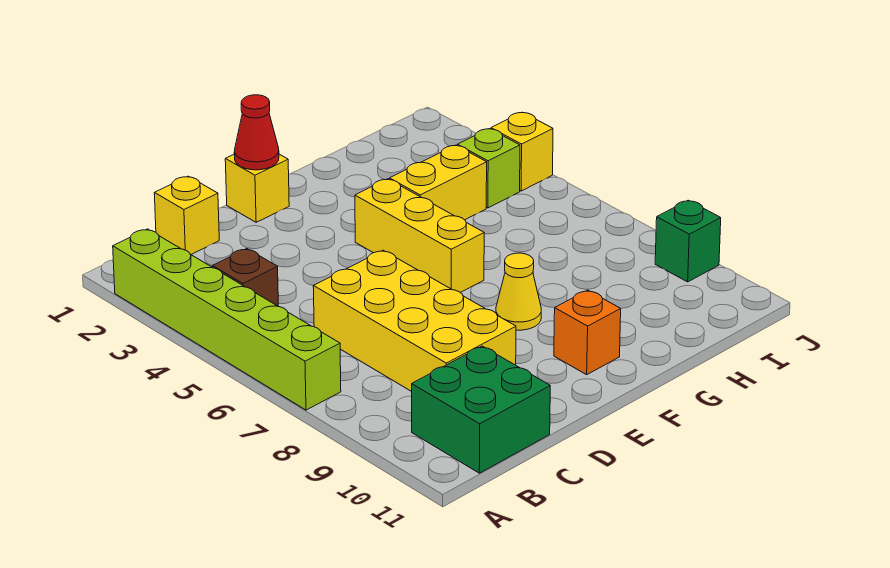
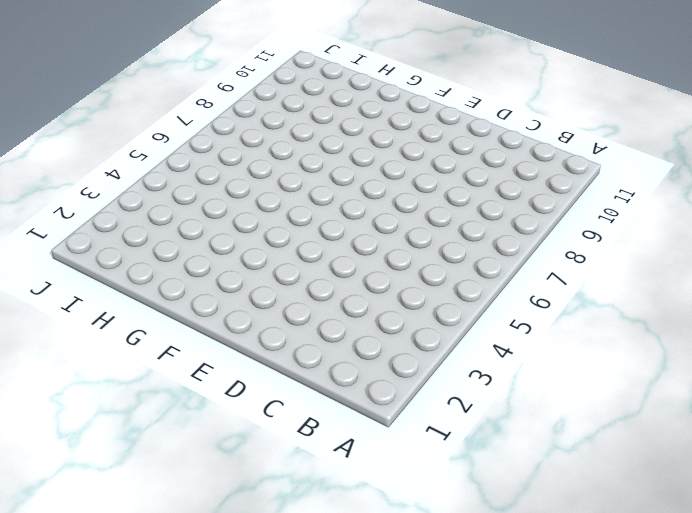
none -> lime 1x6 brick [113,229,341,410]
none -> brown 1x1 brick [212,249,278,306]
none -> green 2x2 brick [412,346,550,473]

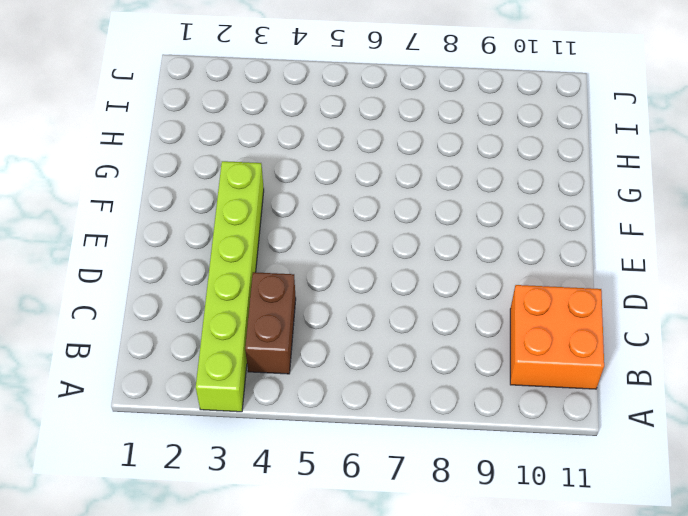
lime 1x6 brick [196,161,264,412] -> lime 1x6 brick turned to [113,229,341,410]
brown 1x2 brick [245,272,296,374] -> brown 1x1 brick [212,249,278,306]
orange 2x2 brick [510,285,604,389] -> green 2x2 brick [412,346,550,473]
none -> yellow 1x1 brick [154,176,219,254]
none -> yellow 2x4 brick [313,250,516,392]
none -> yellow 1x1 brick [225,154,289,222]

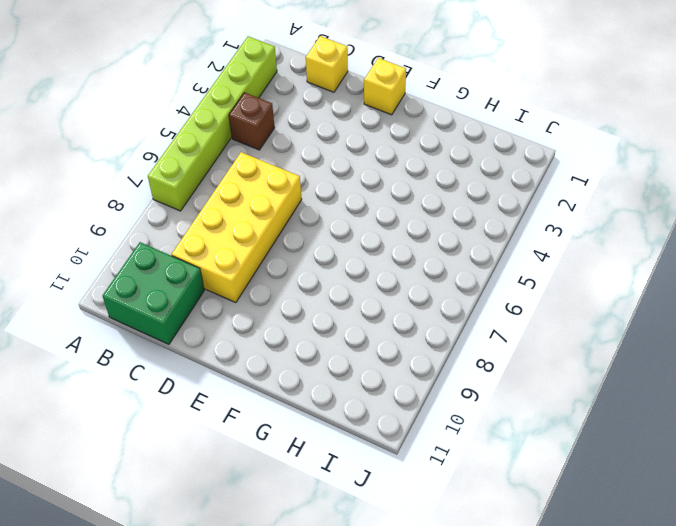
none -> yellow 1x3 brick [355,179,484,293]
none -> yellow 1x1 cone [496,253,541,330]
none -> orange 1x1 brick [554,290,621,375]

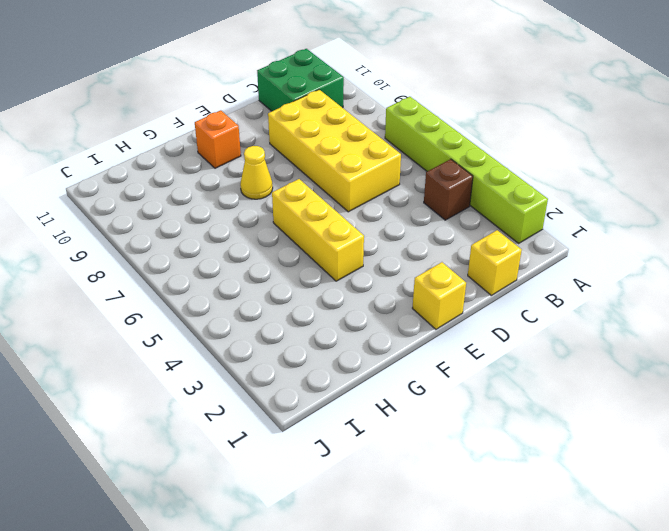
none -> yellow 1x2 brick [389,145,487,220]
none -> lime 1x1 brick [457,129,520,208]
none -> yellow 1x1 brick [491,112,553,191]

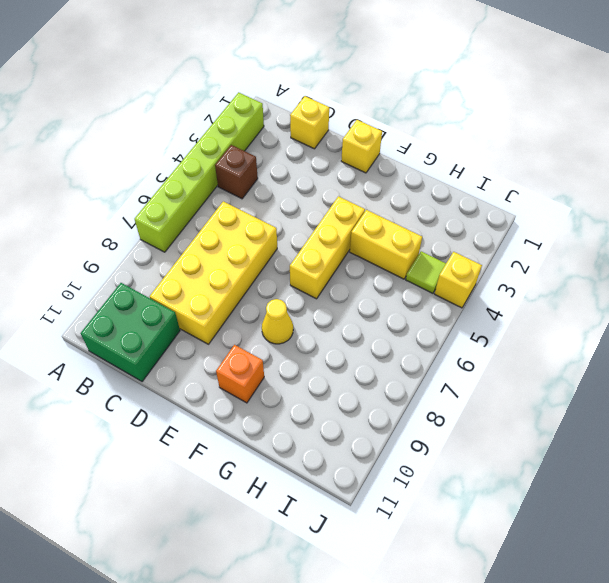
lime 1x1 tile [406,251,446,293] -> lime 1x1 brick [457,129,520,208]
none -> green 1x1 brick [655,200,721,282]
none -> red 1x1 cone [234,95,279,170]

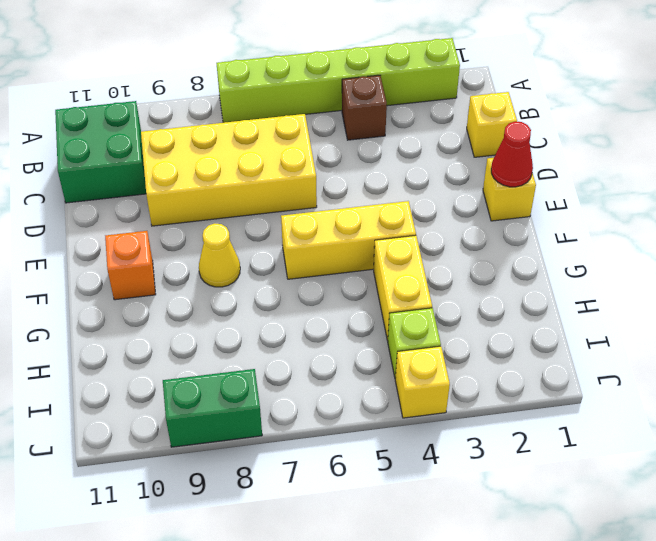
green 1x2 brick [163,369,262,447] -> green 1x1 brick [655,200,721,282]

